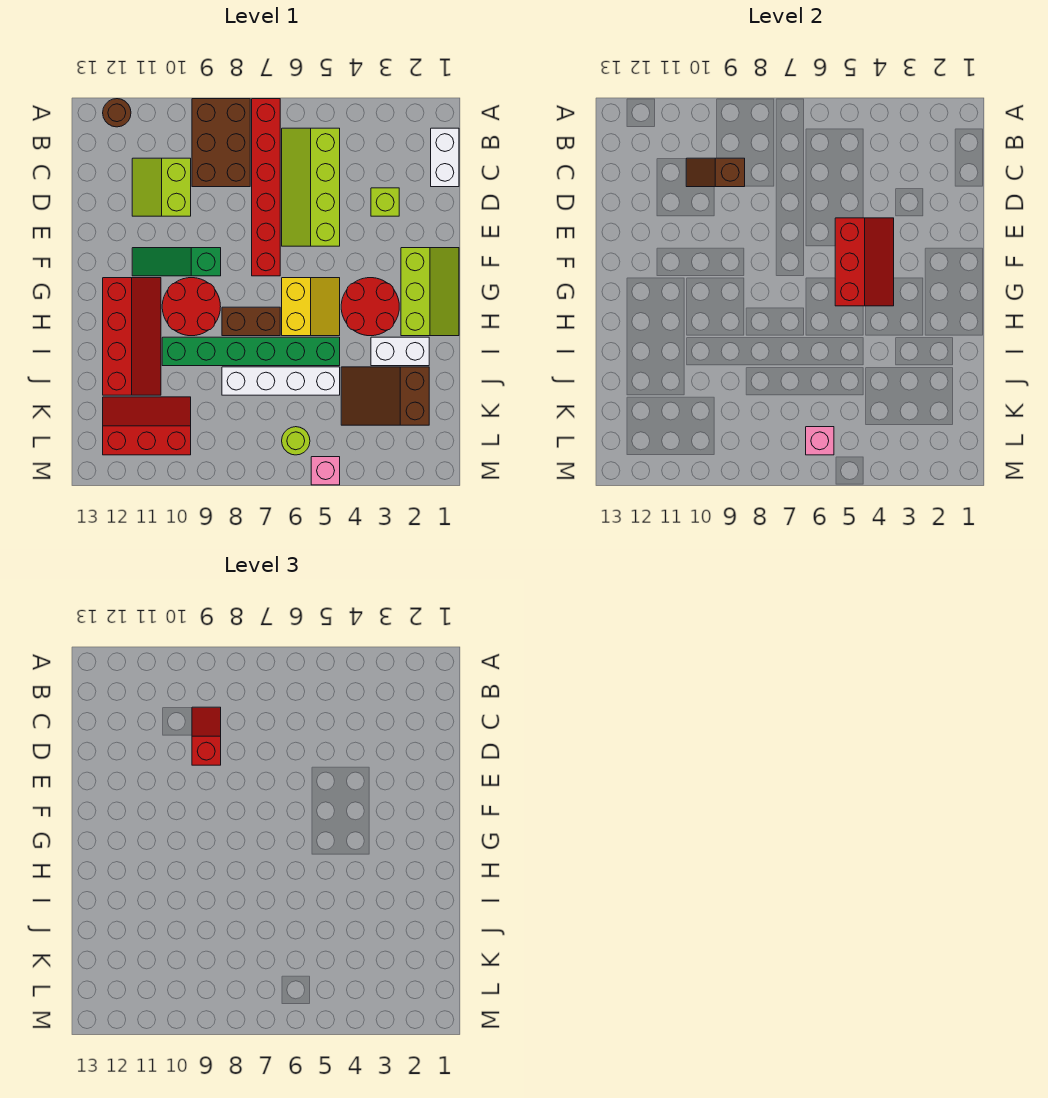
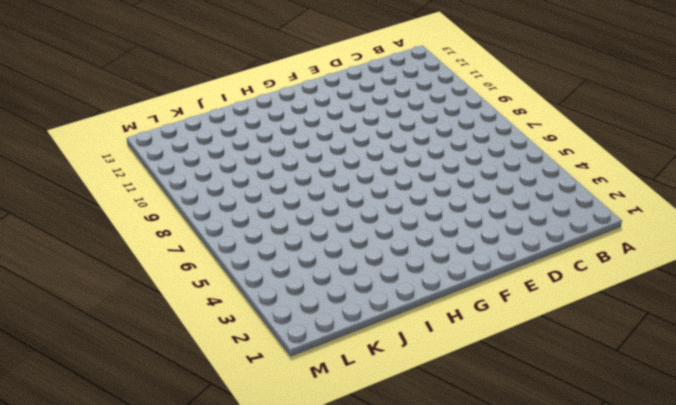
none -> red 1x6 brick [252,99,280,276]
none -> brown 2x3 brick [192,99,250,187]
none -> brown 1x1 round brick [103,99,131,127]

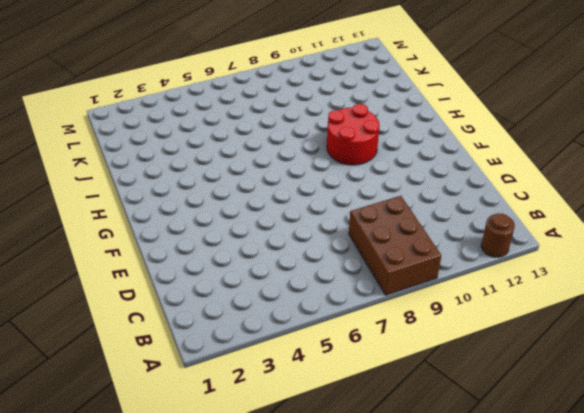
none -> red 1x6 brick [252,99,280,276]
none -> white 1x2 brick [431,128,459,187]
none -> lime 2x4 slope [282,128,340,246]

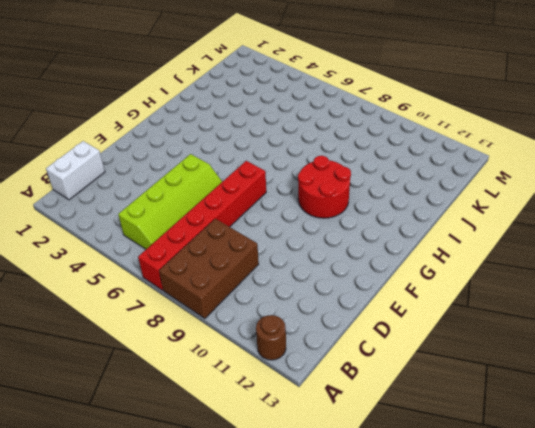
none -> lime 2x2 slope [132,158,191,216]
none -> lime 1x1 brick [371,188,399,216]
none -> lime 2x3 slope [401,248,459,336]

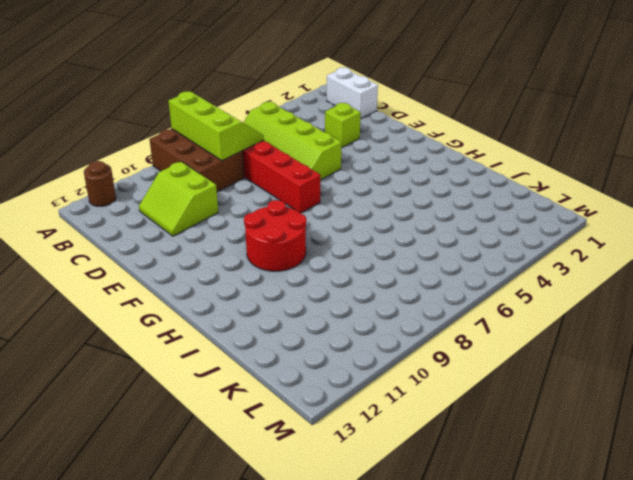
lime 2x3 slope [169,92,264,160] -> lime 2x3 slope moved to [401,248,459,336]
none -> green 1x3 slope [132,248,221,276]
none -> red 2x2 round brick [341,278,399,336]
none -> yellow 2x2 slope [282,278,340,336]

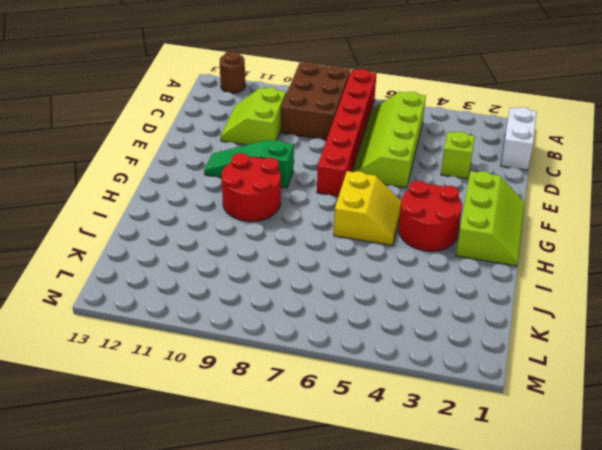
none -> red 2x4 slope [103,278,161,395]
none -> brown 1x2 brick [222,307,280,336]
none -> white 1x2 brick [371,337,429,366]

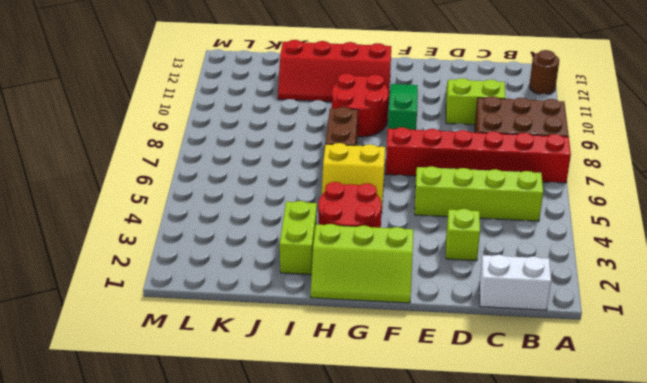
lime 1x2 brick [280,201,317,275] -> white 1x2 brick [371,337,429,366]
none -> green 1x6 brick [162,337,340,366]
none -> brown 2x3 slope [341,367,429,425]
none -> white 1x4 brick [222,367,340,395]

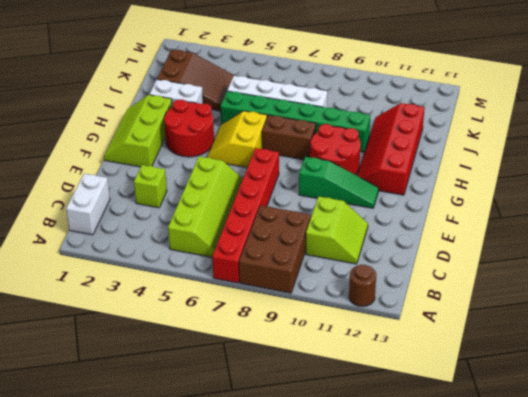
none -> red 2x3 slope [103,397,191,455]
none -> lime 1x1 round brick [282,427,310,455]
none -> pink 1x1 brick [311,457,340,485]

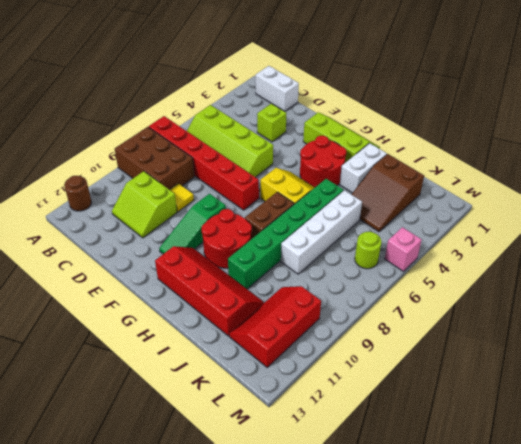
yellow 1x1 tile [170,183,194,212] -> none
none -> brown 1x2 slope [686,158,745,187]
none -> red 2x3 slope [835,218,894,306]
none -> pink 1x1 brick [806,427,834,455]

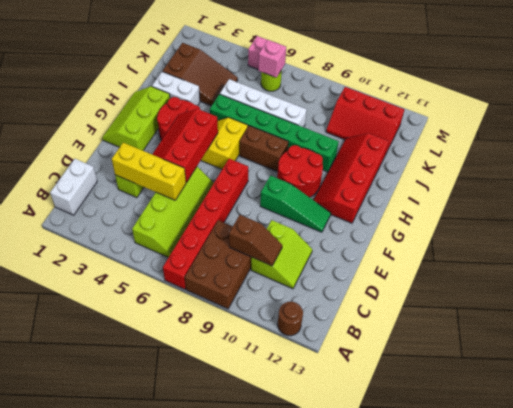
yellow 1x3 brick [112,143,186,200] -> none
none -> red 1x2 slope [192,707,221,765]

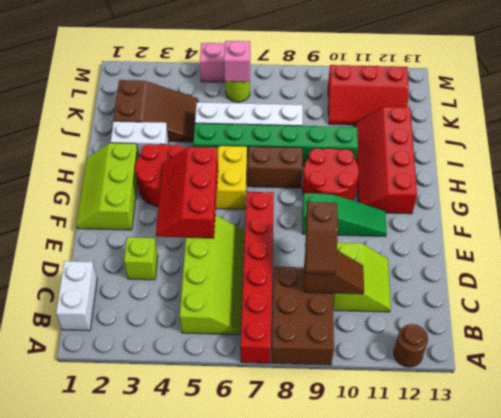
brown 1x2 slope [306,202,338,275] -> red 1x2 slope [192,707,221,765]

